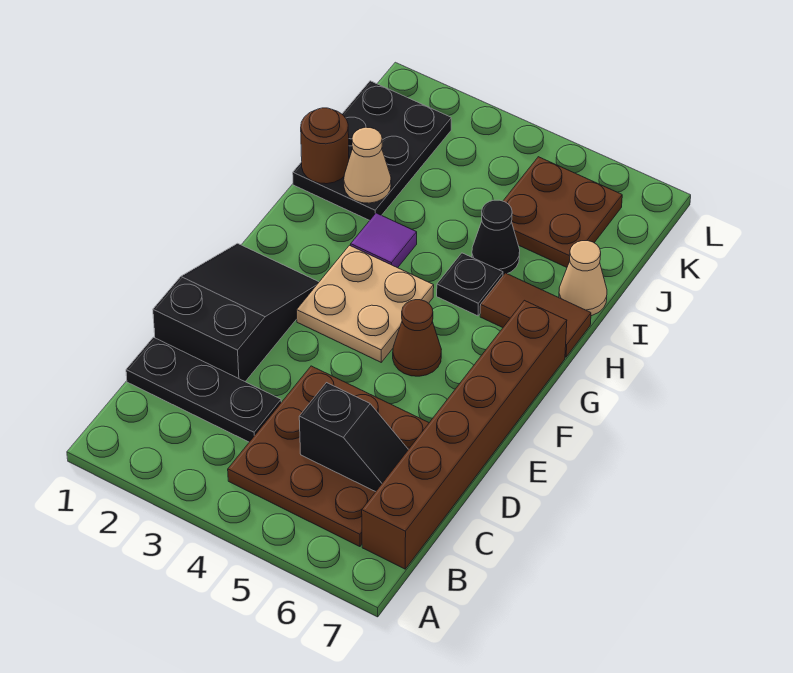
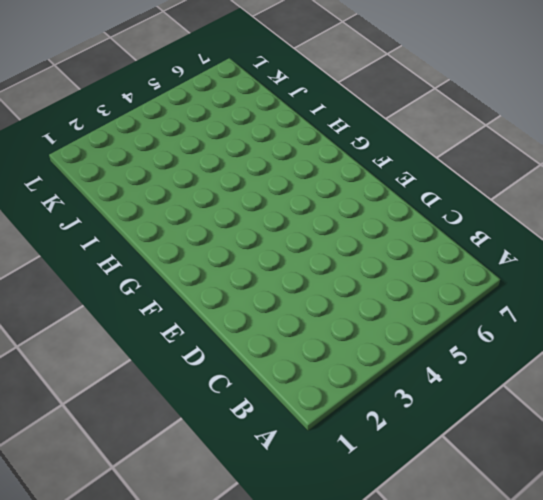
none -> brown 3x3 plate [228,366,429,547]
none -> brown 1x6 brick [362,300,567,569]
none -> black 1x3 plate [126,337,281,442]

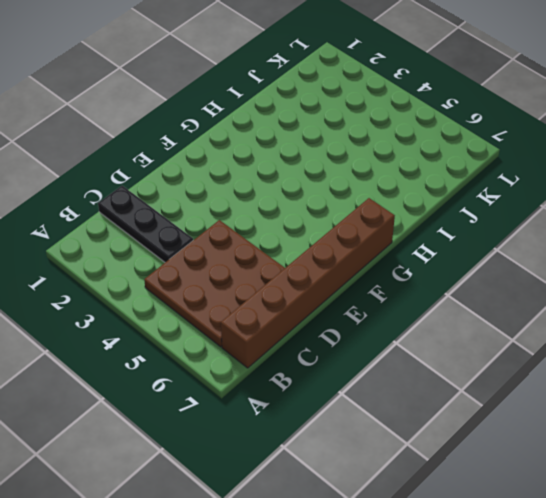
none -> black 2x3 slope [153,243,319,382]
none -> tan 2x2 plate [297,245,434,362]
none -> brown 1x1 cone [393,300,441,376]

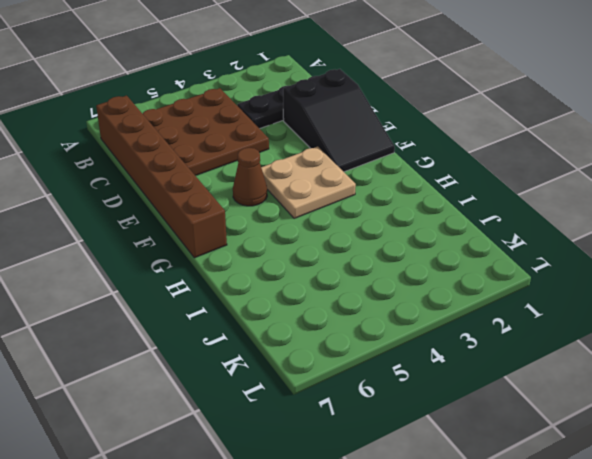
none -> purple 1x1 tile [351,213,417,268]
none -> black 1x1 plate [437,253,503,316]
none -> brown 1x2 tile [480,273,591,357]

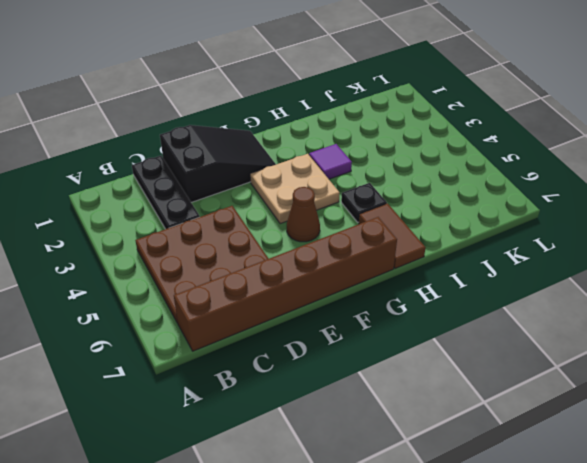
none -> black 2x3 plate [293,81,451,220]
none -> black 1x1 cone [472,200,520,275]
none -> tan 1x1 cone [559,241,607,316]

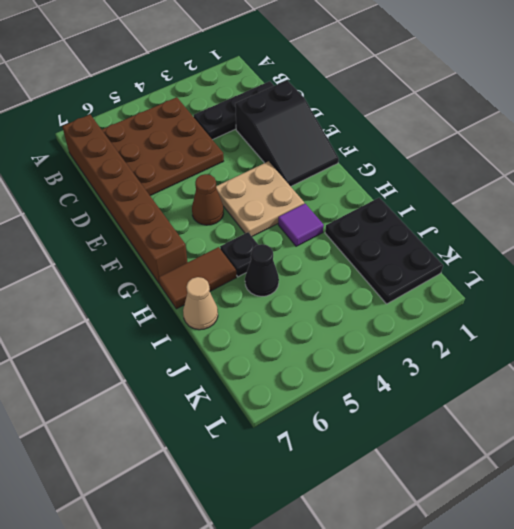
none -> brown 2x2 plate [503,157,622,267]
none -> black 1x2 slope [299,383,408,492]
none -> brown 1x1 round brick [301,108,349,184]

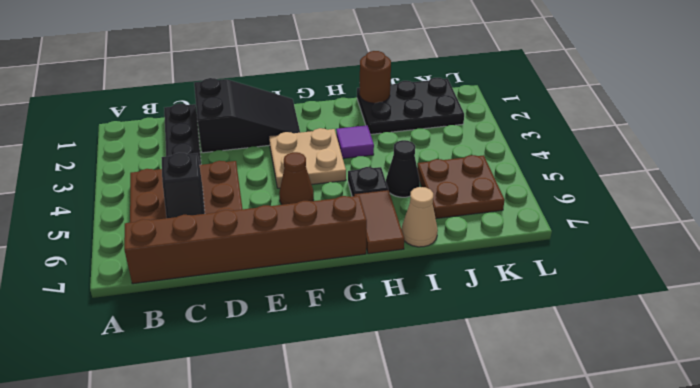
none -> tan 1x1 cone [344,127,391,203]

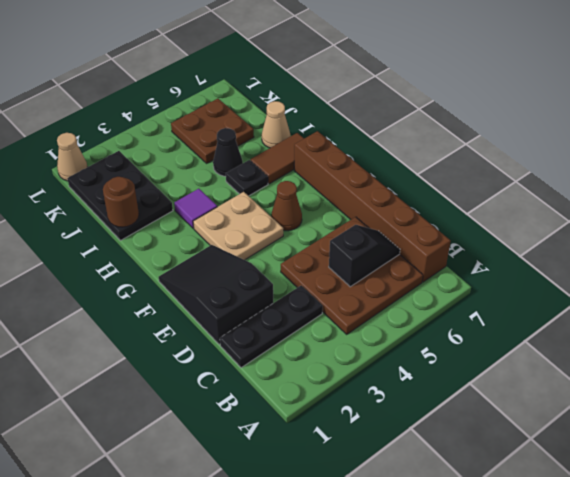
tan 1x1 cone [57,133,87,181] -> tan 1x1 cone moved to [344,127,391,203]

